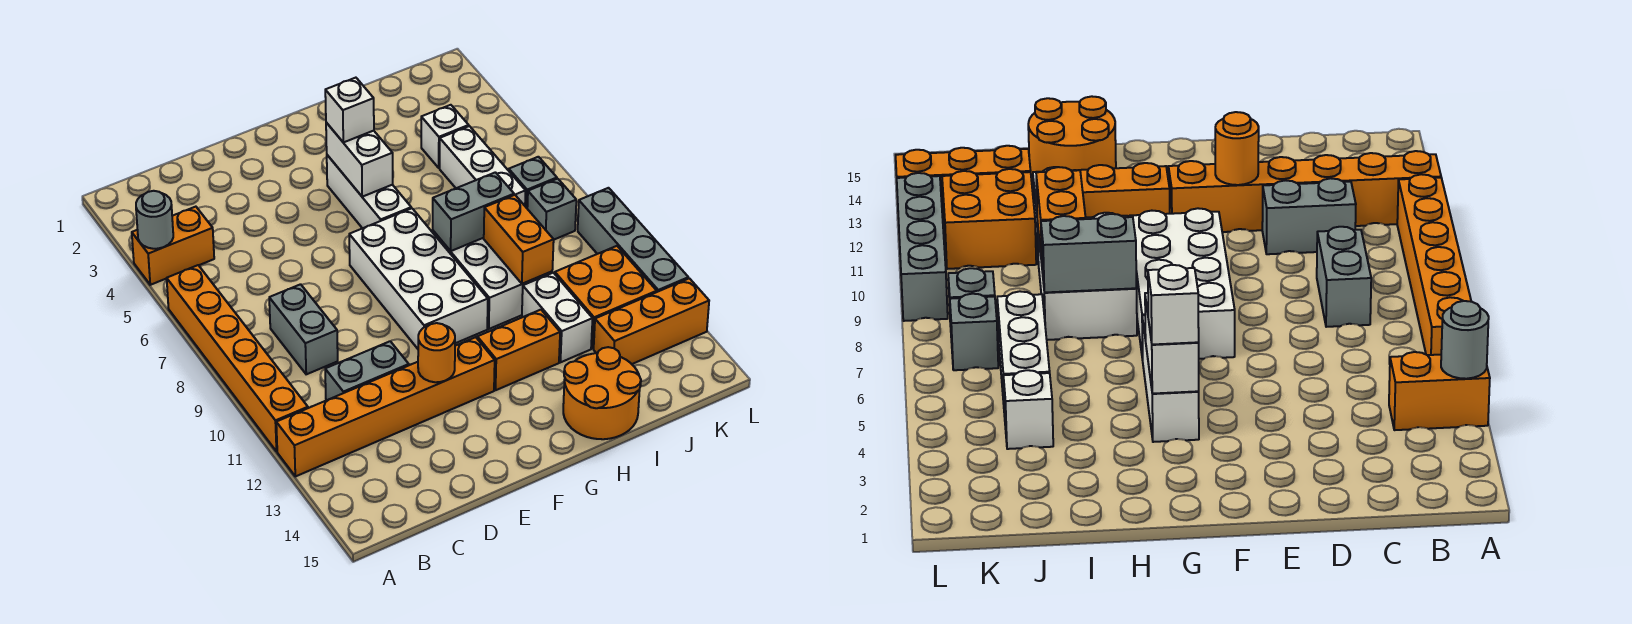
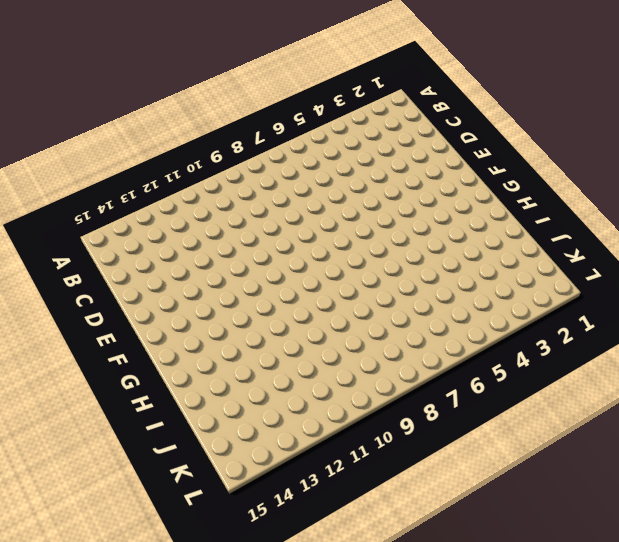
none -> orange 1x2 brick [132,207,214,285]
none -> orange 1x6 brick [167,265,308,451]
none -> orange 1x6 brick [276,337,495,476]

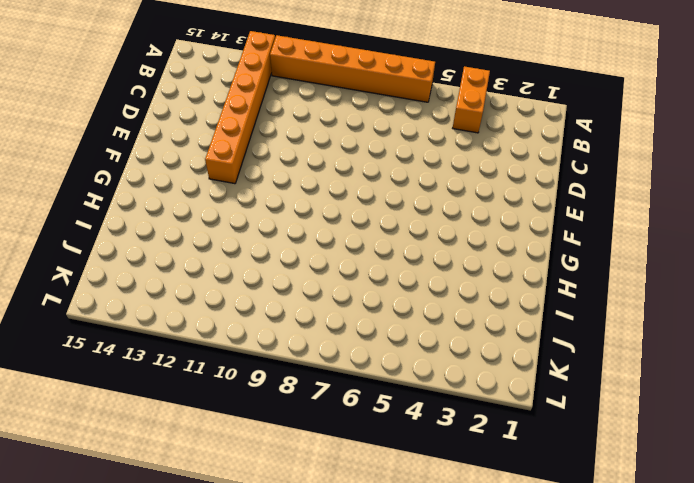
none -> grey 1x2 brick [269,284,338,374]
none -> grey 1x2 brick [325,341,409,400]
none -> white 2x4 brick [349,208,488,349]

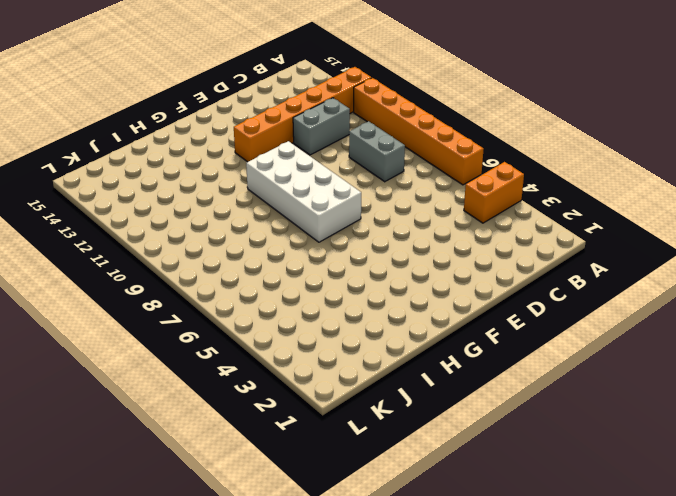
none -> white 1x3 brick [327,155,411,228]
none -> orange 1x2 brick [477,310,560,390]
none -> white 2x3 brick [433,231,552,329]

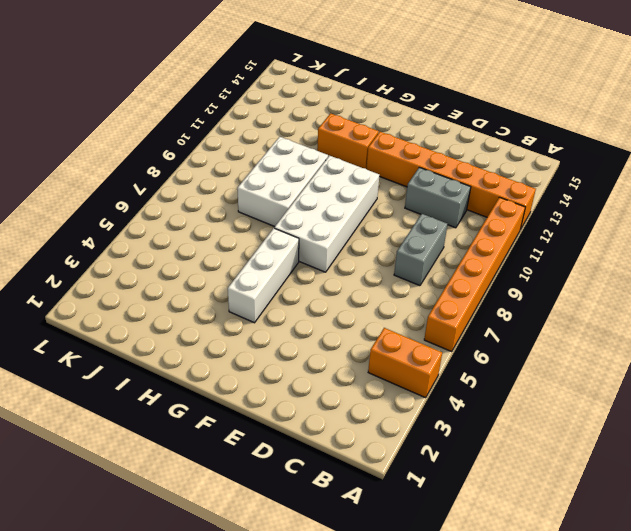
none -> orange 2x2 round brick [563,347,641,439]
none -> white 1x2 brick [522,273,593,362]
none -> white 1x1 brick [421,105,469,168]

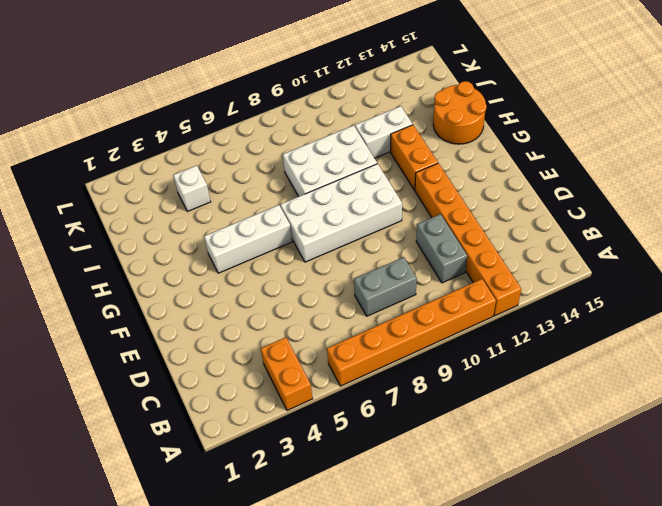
none -> white 1x3 brick [440,126,526,206]
none -> orange 2x2 brick [555,246,657,348]
none -> orange 1x3 brick [594,278,709,364]

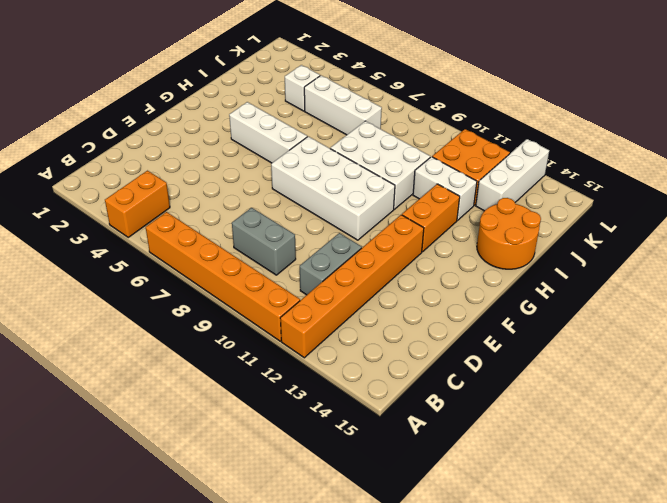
white 1x3 brick [476,139,549,211] -> orange 1x3 brick [594,278,709,364]
none -> grey 1x1 brick [509,157,557,208]
none -> grey 1x1 brick [527,179,576,240]
none -> grey 1x4 brick [578,188,688,292]

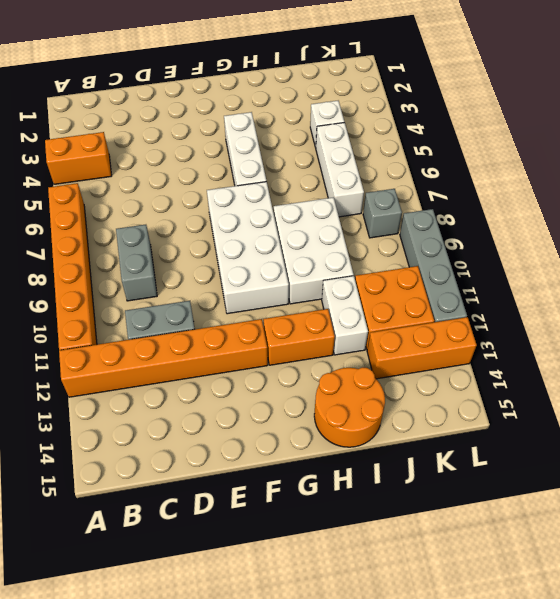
none -> grey 1x1 brick [509,157,557,208]
none -> grey 1x1 round brick [136,191,173,249]
none -> orange 1x1 round brick [418,323,455,382]

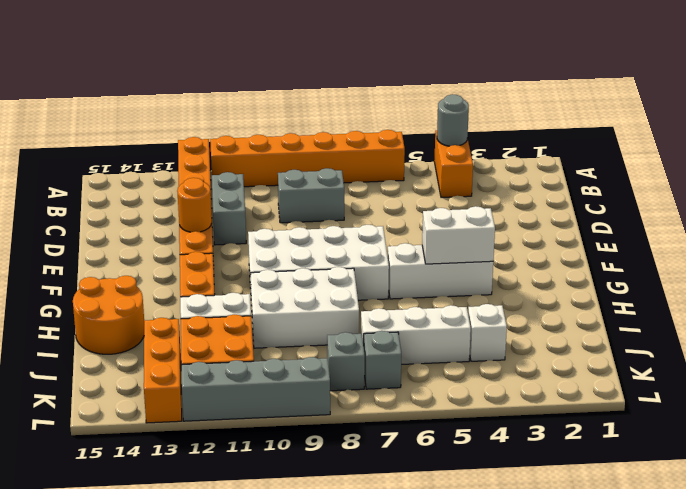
none -> grey 1x2 brick [433,172,514,251]
none -> orange 1x2 brick [484,195,554,284]
none -> white 1x1 brick [325,78,374,142]

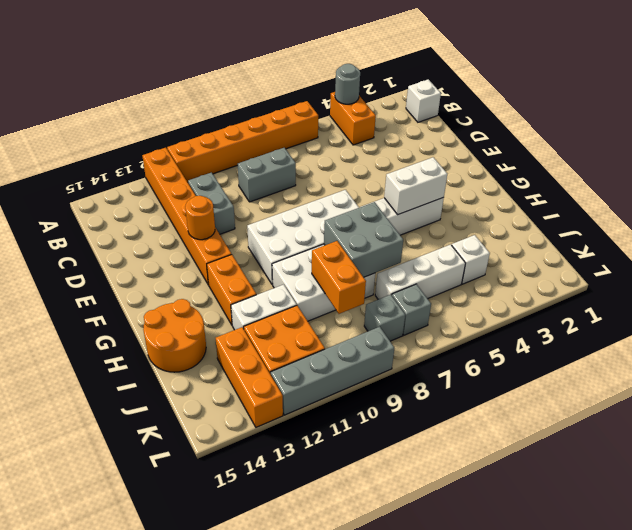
white 1x1 brick [406,79,441,122] -> white 1x1 brick moved to [325,78,374,142]
grey 2x2 brick [324,202,403,277] -> grey 1x2 brick [433,172,514,251]
orange 1x2 brick [312,241,366,314] -> orange 1x2 brick turned to [484,195,554,284]

